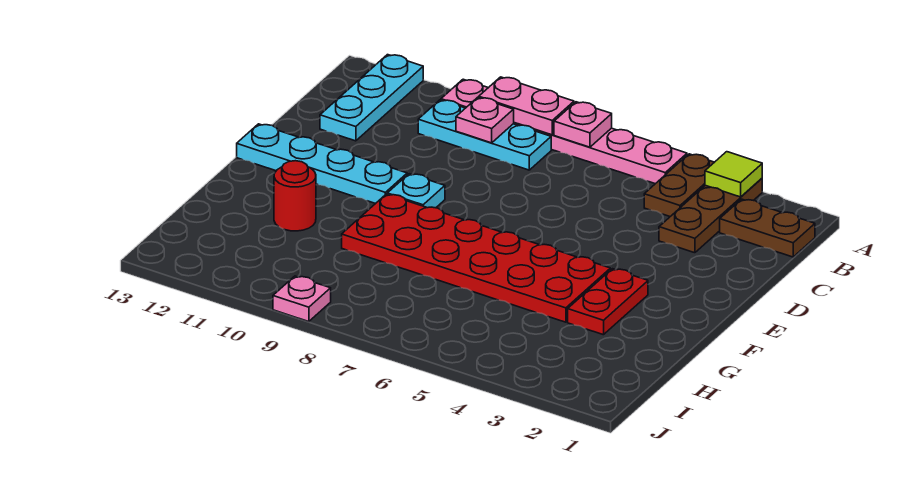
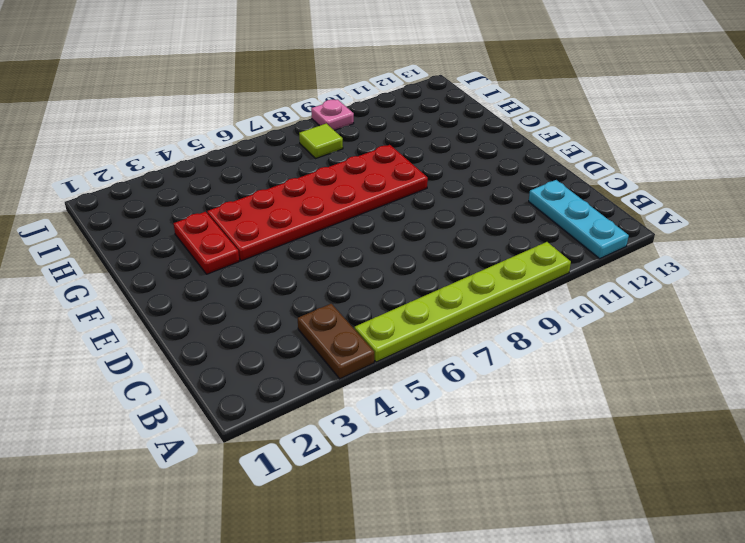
lime 1x6 plate [354,242,571,362] -> pink 1x6 plate [441,79,687,184]
lime 1x1 tile [299,123,343,159] -> lime 1x1 tile moved to [705,152,762,197]
none -> brown 1x3 plate [659,178,762,253]
none -> brown 1x2 plate [720,199,815,257]
none -> cyan 1x3 plate [418,100,551,170]

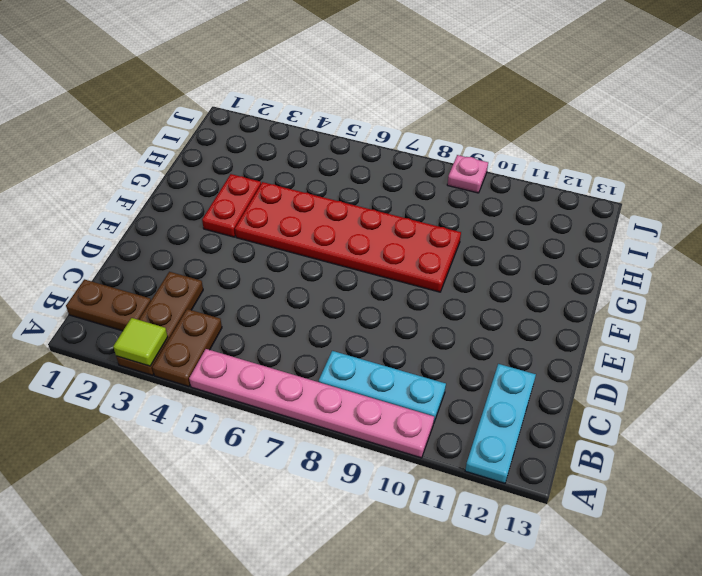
none -> cyan 1x1 plate [387,174,445,208]
none -> cyan 1x4 plate [237,124,407,204]
none -> red 1x1 round brick [274,161,316,231]

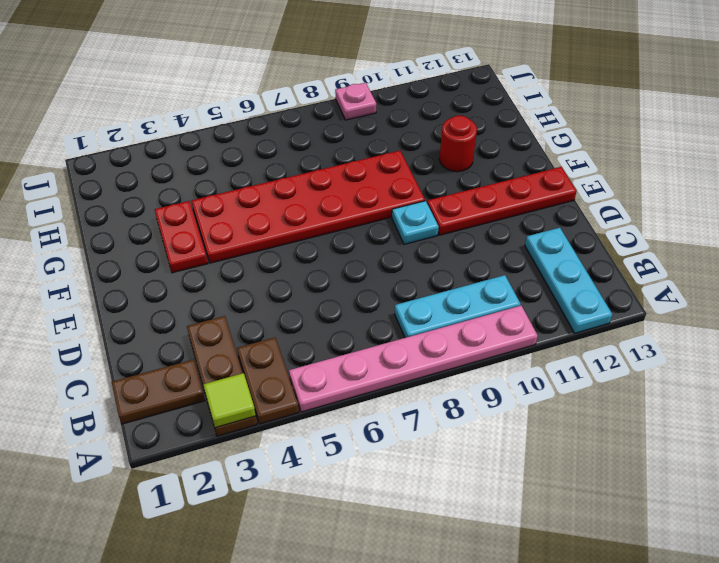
red 1x4 plate [427,167,577,235] -> cyan 1x4 plate [237,124,407,204]
none -> pink 1x1 plate [554,102,612,147]
none -> pink 1x2 plate [479,77,574,135]
none -> pink 1x1 plate [456,97,514,143]

